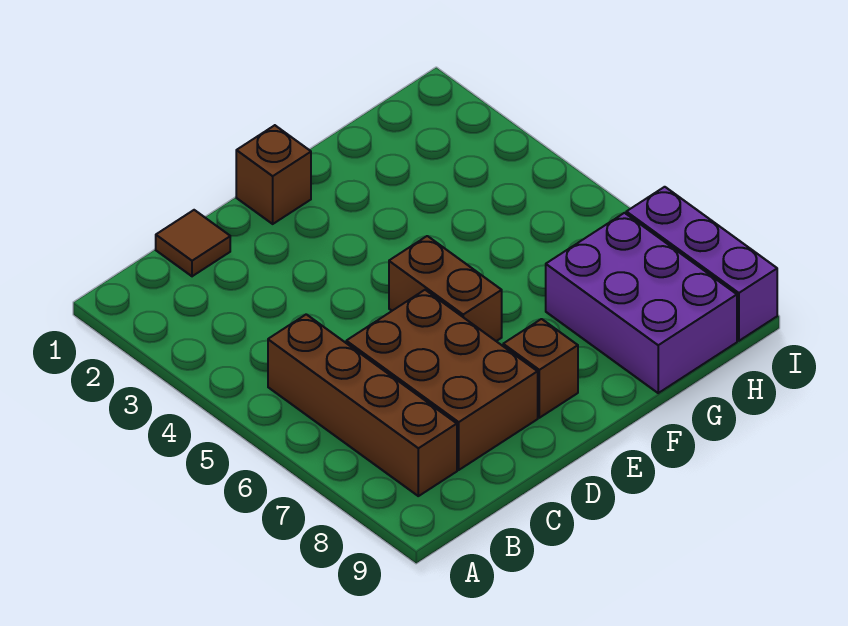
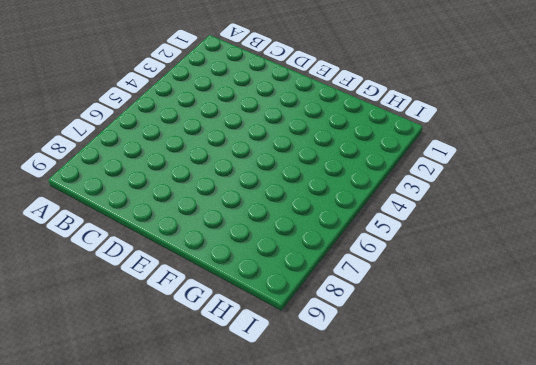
none -> brown 1x4 brick [268,314,457,496]
none -> brown 1x1 tile [156,210,230,276]

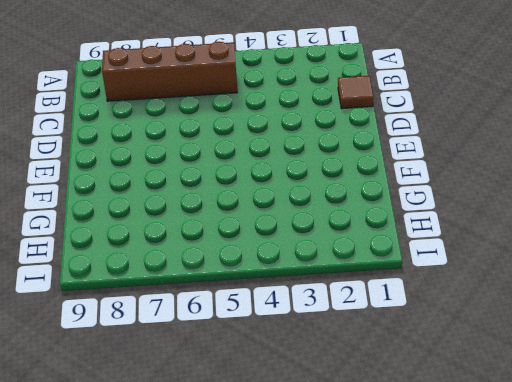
none -> brown 2x3 brick [346,290,538,470]
none -> brown 1x1 brick [236,125,311,224]

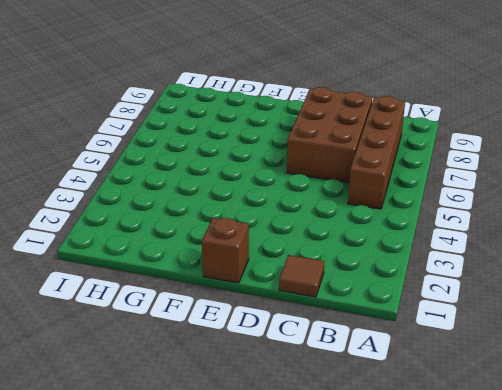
none -> brown 1x2 brick [389,236,502,341]
none -> brown 1x1 brick [503,319,578,418]

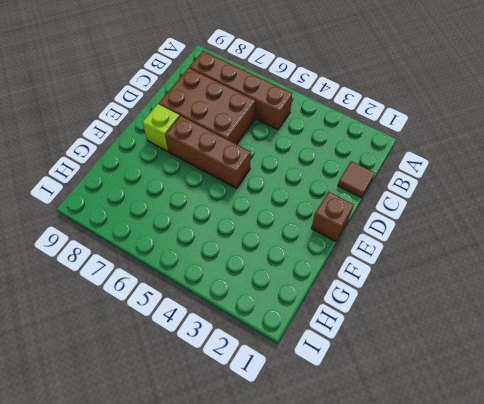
brown 1x3 brick [165,116,251,188] -> brown 1x2 brick [389,236,502,341]
lime 1x1 brick [143,104,180,152] -> brown 1x1 brick [503,319,578,418]
none -> purple 2x3 brick [546,213,737,393]
none -> purple 1x3 brick [626,187,777,341]

